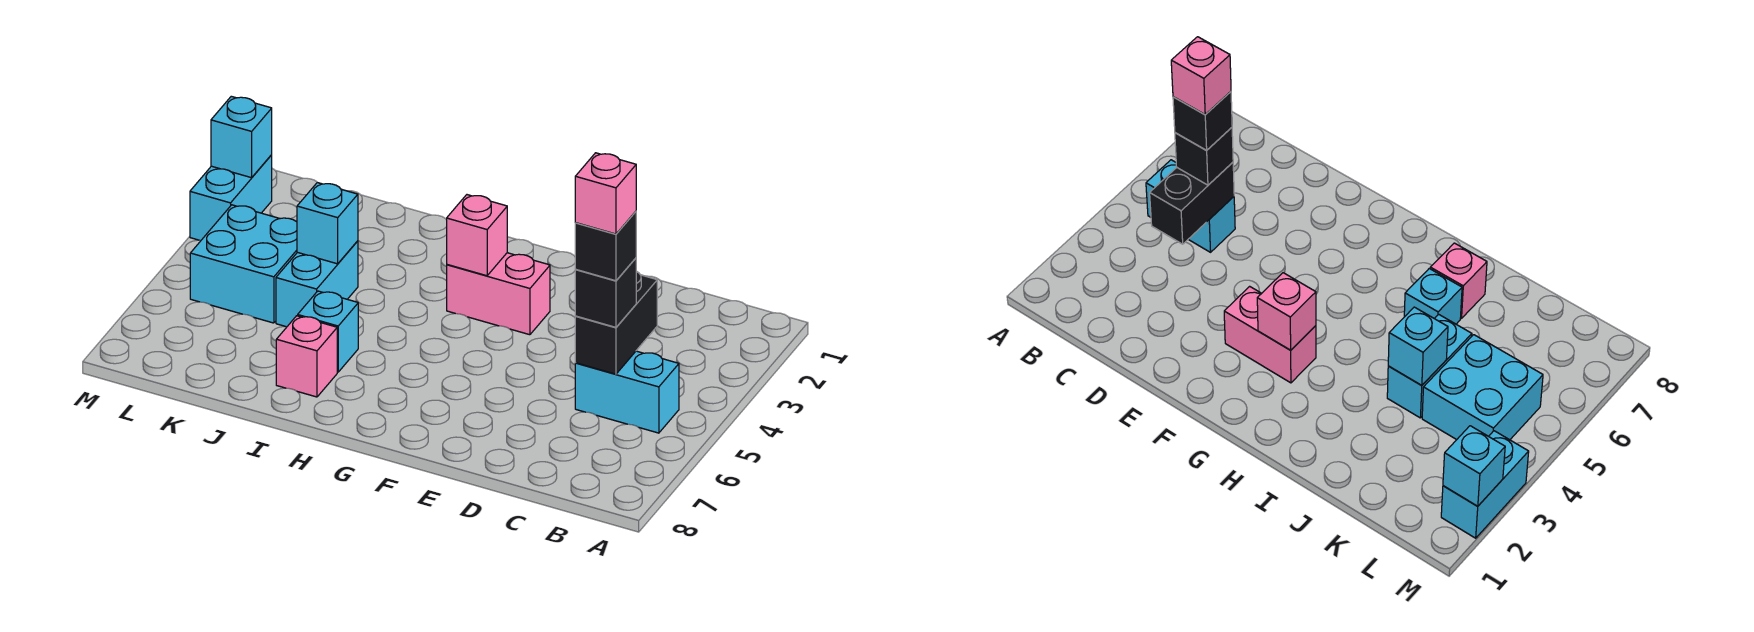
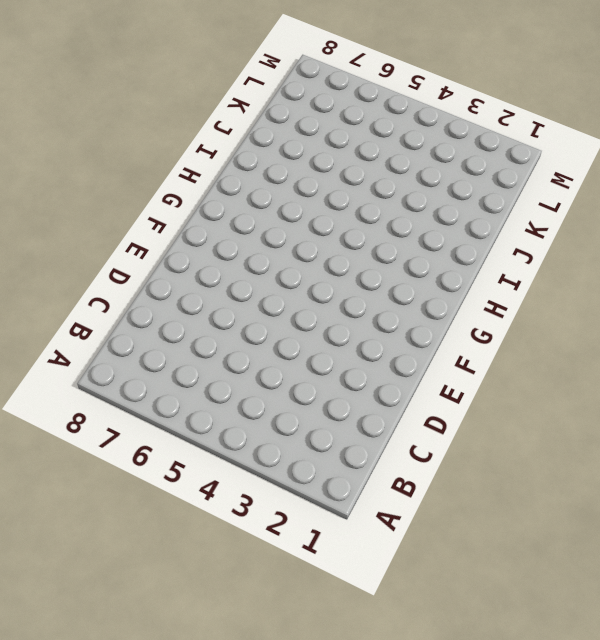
none -> cyan 1x2 brick [575,351,679,433]
none -> pink 1x2 brick [447,253,550,335]
none -> cyan 1x1 brick [298,291,358,372]

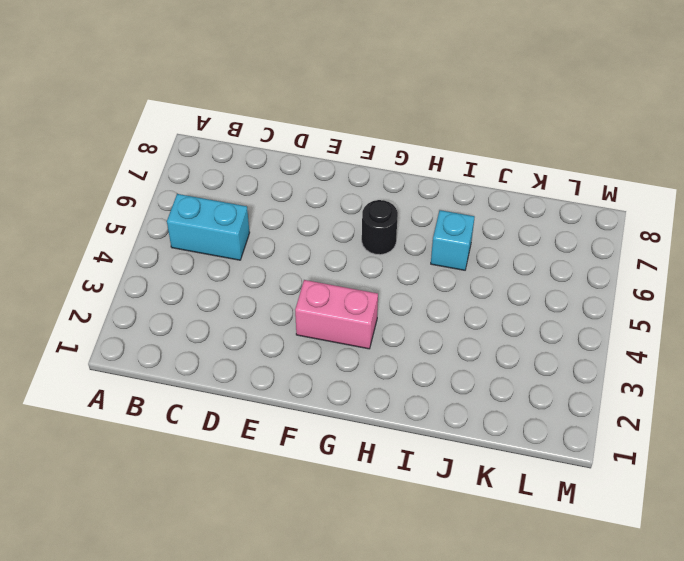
black 1x1 round brick [362,200,398,255] -> none
none -> pink 1x1 brick [276,316,337,397]
none -> cyan 1x2 brick [276,241,358,327]
none -> cyan 2x2 brick [190,205,297,323]

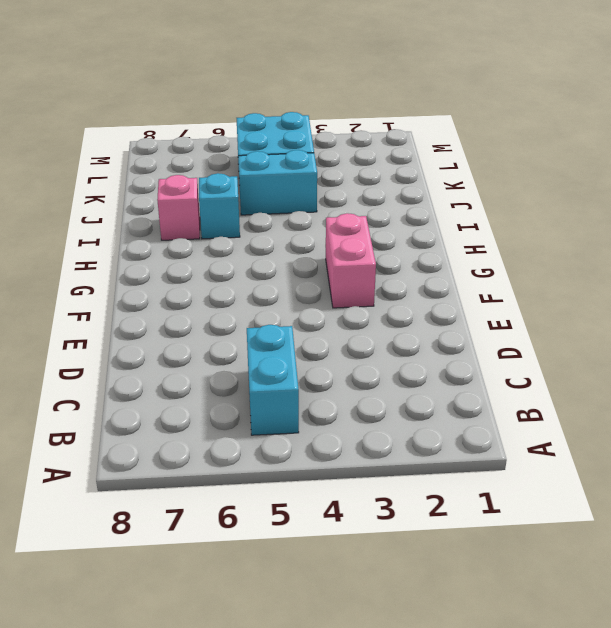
none -> cyan 1x2 brick [190,155,272,240]
none -> black 1x2 brick [575,271,657,374]
none -> pink 1x1 brick [446,195,507,276]

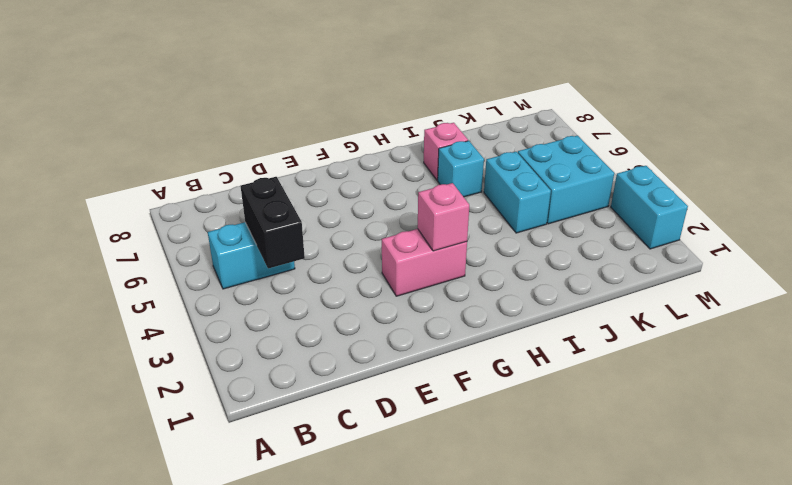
none -> cyan 1x1 brick [297,183,358,264]
none -> cyan 1x1 brick [211,96,272,178]
none -> black 1x1 brick [575,258,636,327]

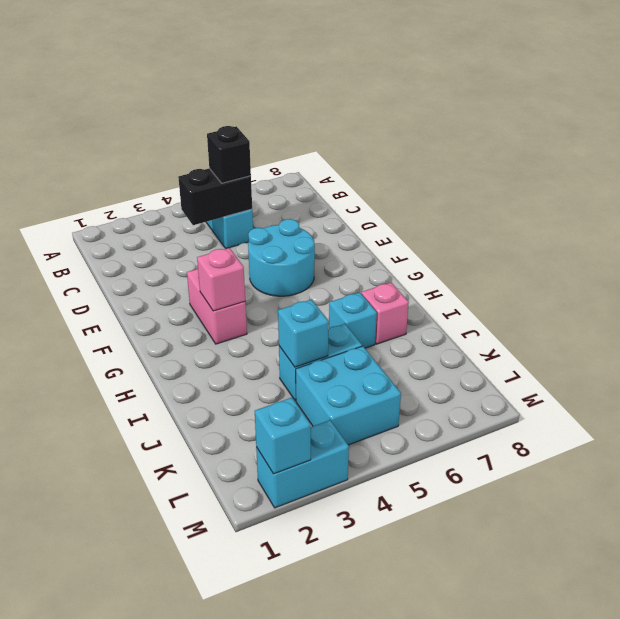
cyan 2x2 round brick [248,219,315,296] -> none
none -> black 1x1 brick [575,211,636,281]
none -> pink 1x1 brick [575,153,636,234]

